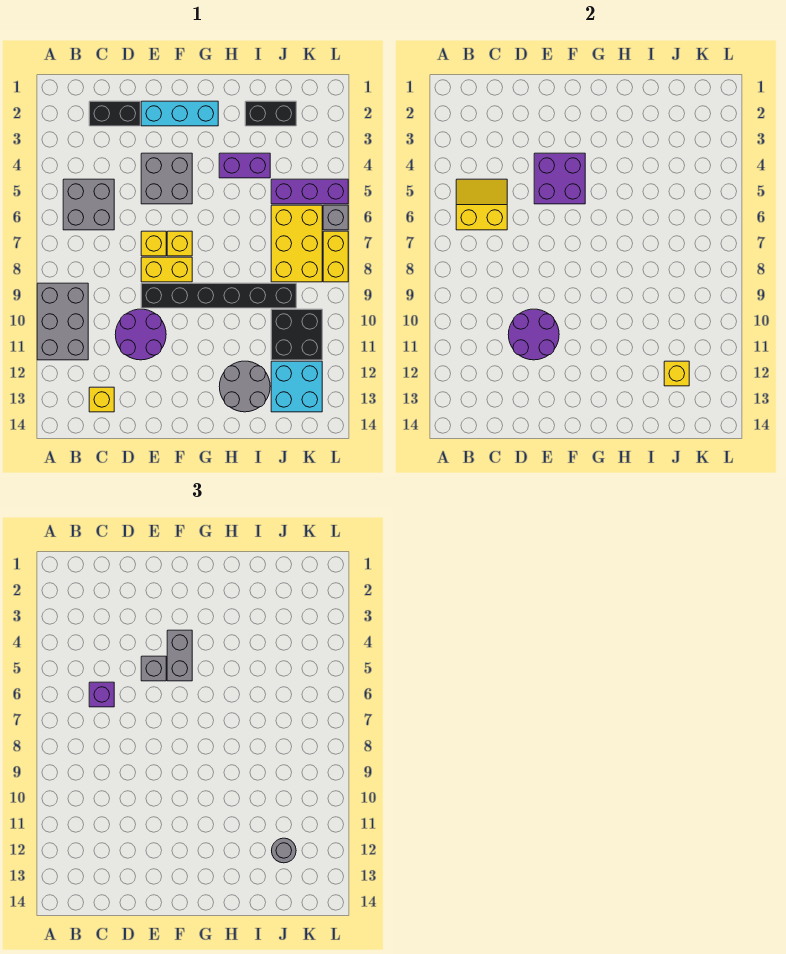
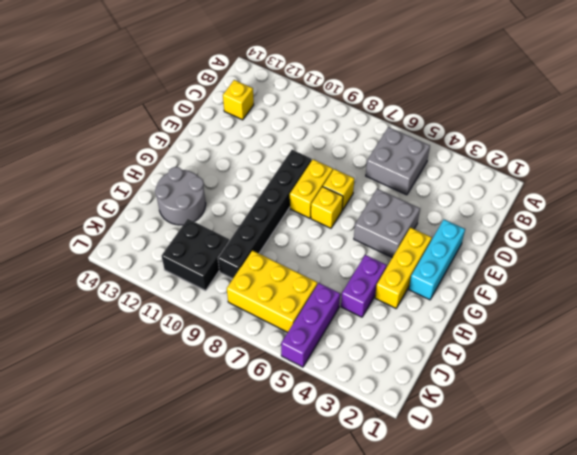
yellow 1x3 brick [375,228,432,308] -> none
none -> grey 2x3 brick [37,283,88,360]
none -> black 1x2 brick [89,101,140,126]
none -> purple 2x2 round brick [115,309,166,360]

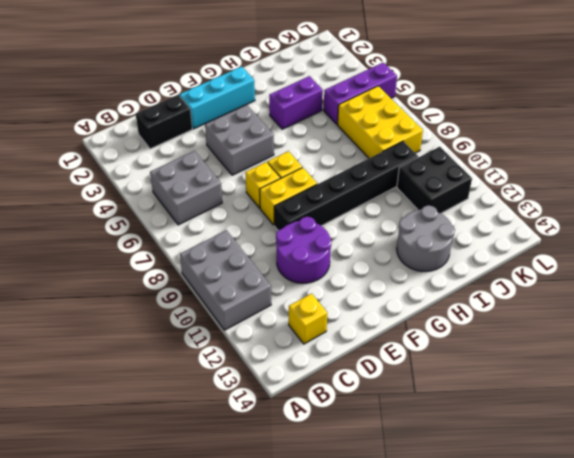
none -> black 1x2 brick [245,101,296,126]
none -> cyan 2x2 brick [271,361,322,412]
none -> grey 1x1 brick [323,205,348,230]

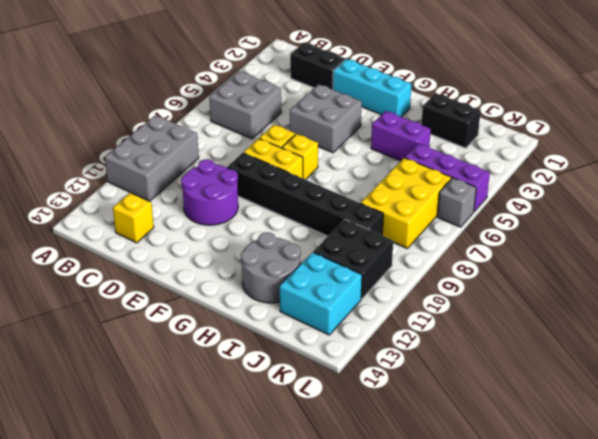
none -> yellow 1x2 brick [323,231,348,282]
none -> yellow 2x2 slope [456,179,507,230]
none -> purple 2x2 round brick [508,309,559,360]

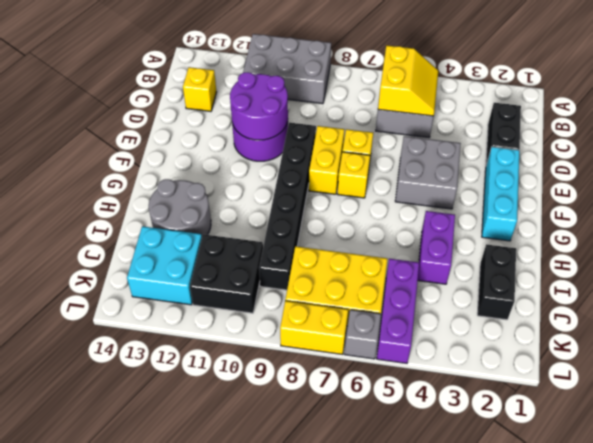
none -> purple 2x2 brick [534,153,585,204]
none -> yellow 1x1 brick [664,361,689,386]
none -> purple 1x1 brick [89,682,114,707]

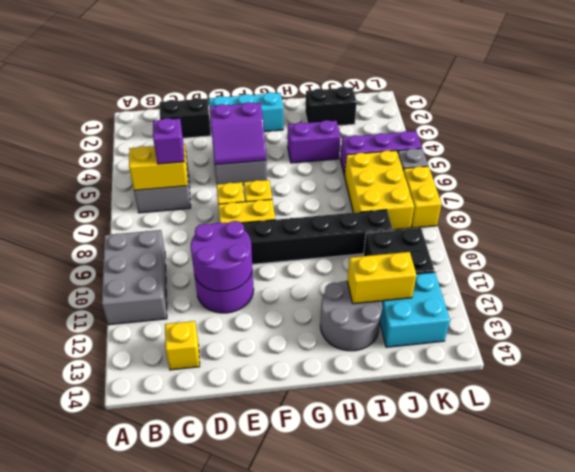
purple 2x2 slope [209,102,266,165] -> purple 2x2 brick [534,153,585,204]
yellow 1x2 brick [347,252,416,304] -> yellow 1x1 brick [664,361,689,386]
none -> grey 1x1 brick [141,656,166,681]
none -> grey 1x2 brick [167,630,192,681]
none -> grey 1x1 round brick [272,838,296,863]

